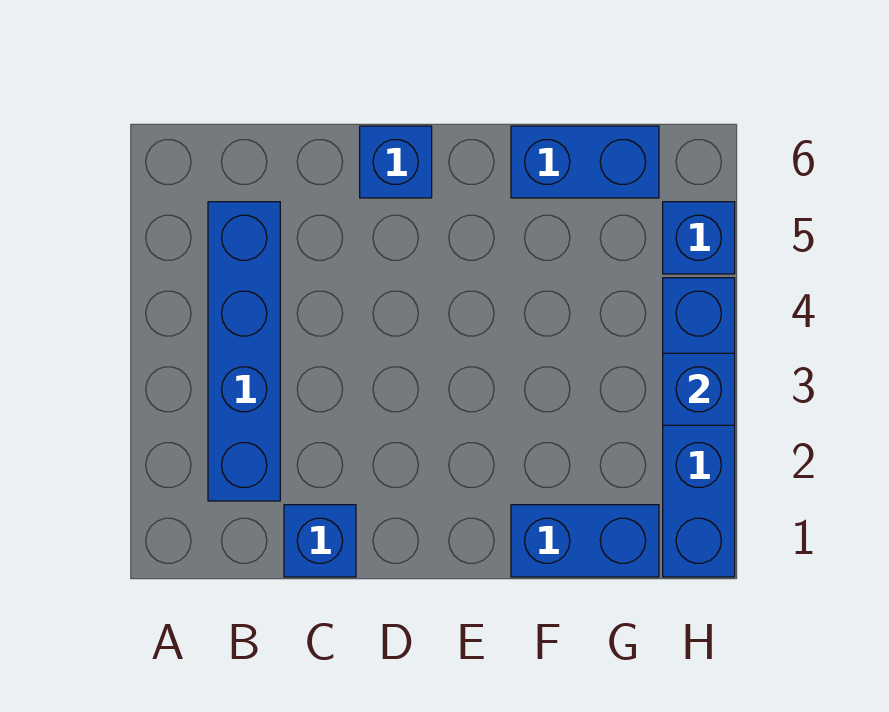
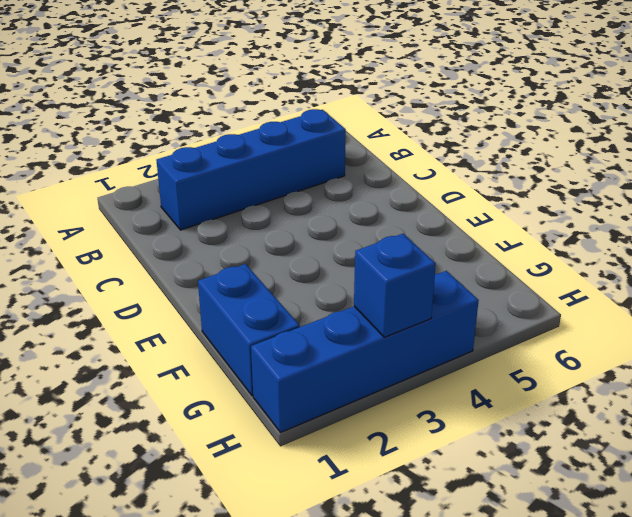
none -> blue 1x1 brick [284,505,356,577]
none -> blue 1x1 brick [360,126,432,198]

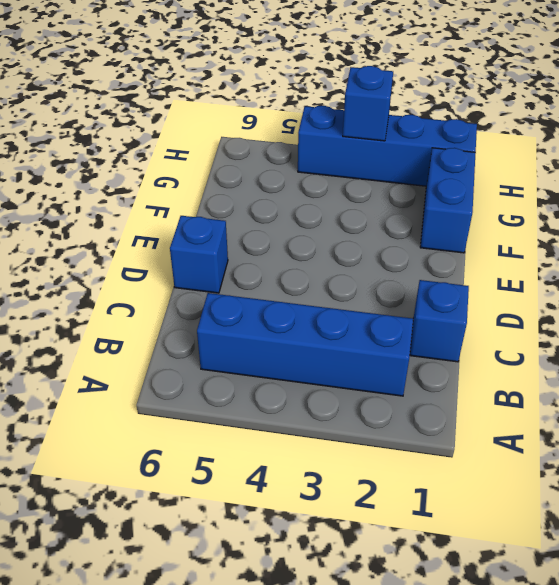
none -> blue 1x2 brick [511,126,659,198]
none -> blue 1x1 brick [663,202,735,274]

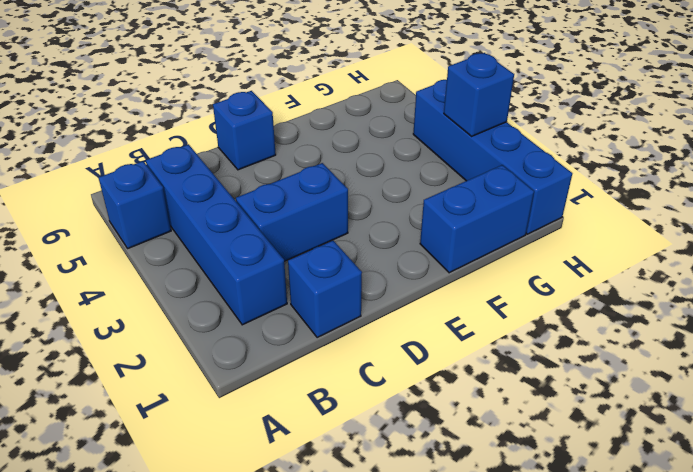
blue 1x1 brick [99,161,171,248] -> blue 1x1 brick moved to [663,202,735,274]
blue 1x2 brick [236,163,348,261] -> blue 1x2 brick moved to [511,126,659,198]

